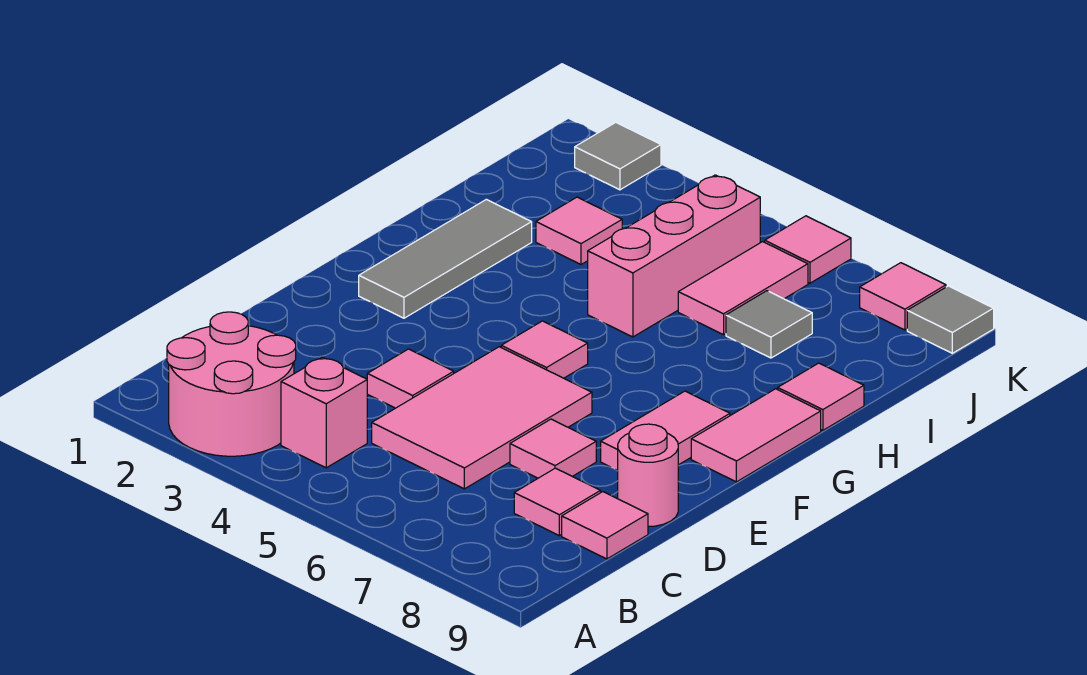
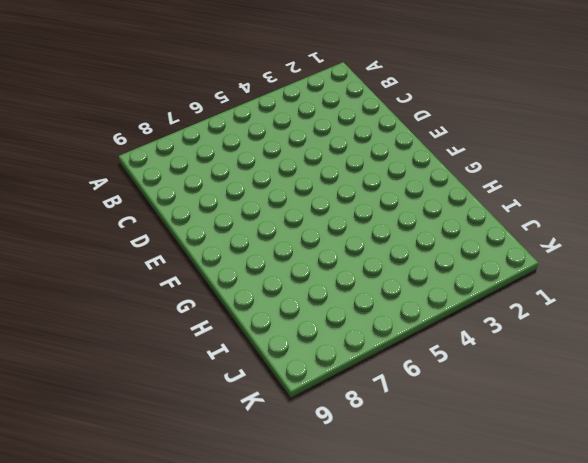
none -> pink 2x2 round brick [167,312,296,456]
none -> pink 1x1 brick [281,357,367,468]
none -> pink 2x3 tile [372,347,592,489]

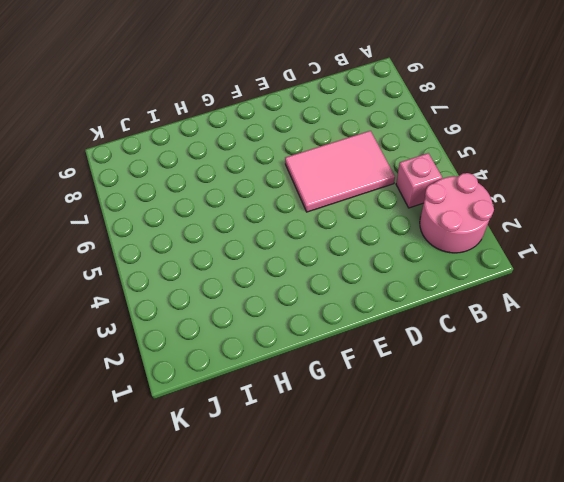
none -> pink 1x1 tile [514,468,601,536]
none -> pink 1x1 tile [562,492,648,559]
none -> pink 1x1 tile [367,349,454,408]

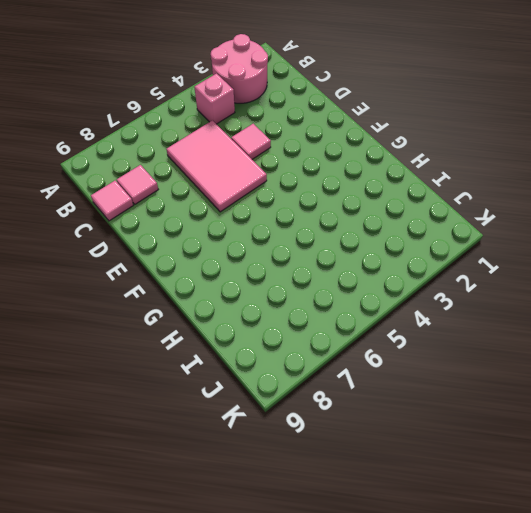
none -> pink 1x1 tile [510,419,596,478]
none -> pink 1x1 round brick [618,424,678,526]
none -> pink 1x2 tile [601,391,730,470]

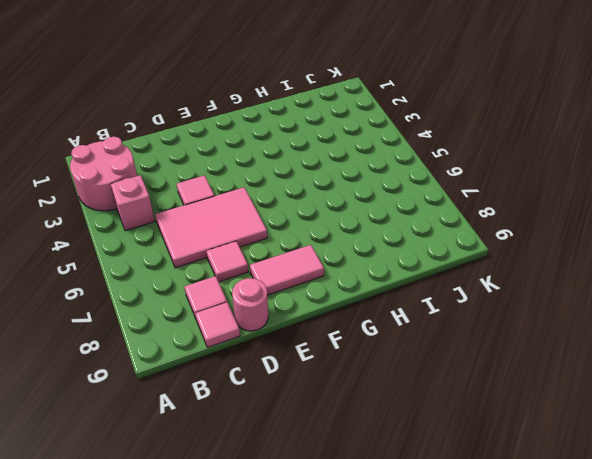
none -> grey 1x3 tile [359,199,532,318]
none -> pink 1x1 tile [501,321,588,378]
none -> pink 1x2 tile [691,389,821,482]

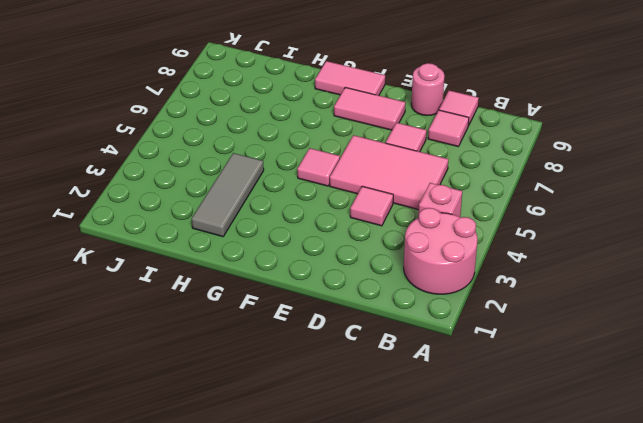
grey 1x3 tile [192,153,264,237] -> grey 1x3 tile turned to [359,199,532,318]
none -> pink 1x3 brick [588,175,760,337]
none -> pink 1x1 tile [778,363,864,430]
none -> pink 1x1 tile [536,197,622,264]

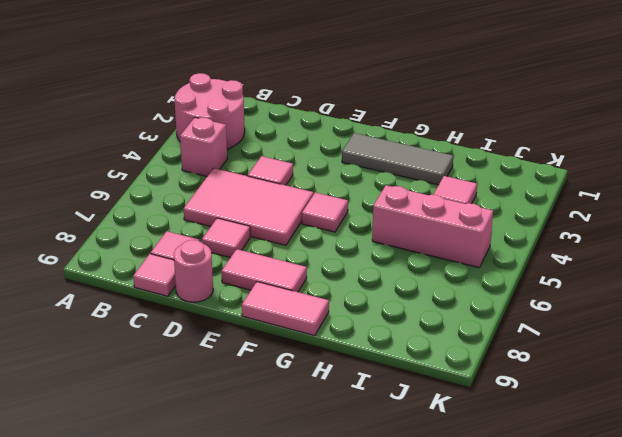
none -> pink 1x1 tile [778,363,864,430]
none -> pink 1x2 tile [678,242,808,335]
none -> grey 1x1 tile [726,291,812,358]

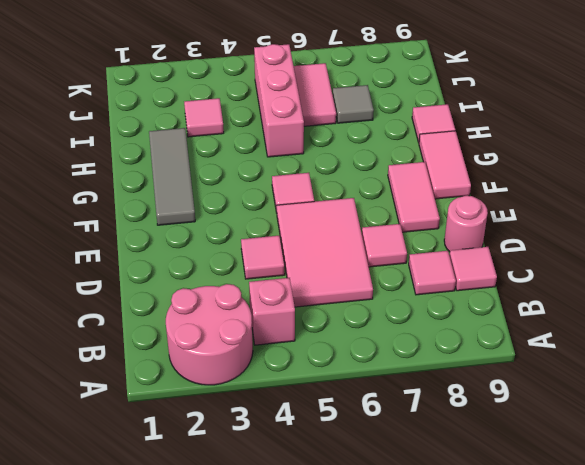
none -> grey 1x1 tile [575,123,661,190]
none -> pink 1x1 tile [765,216,851,283]
none -> pink 1x1 tile [860,263,946,330]

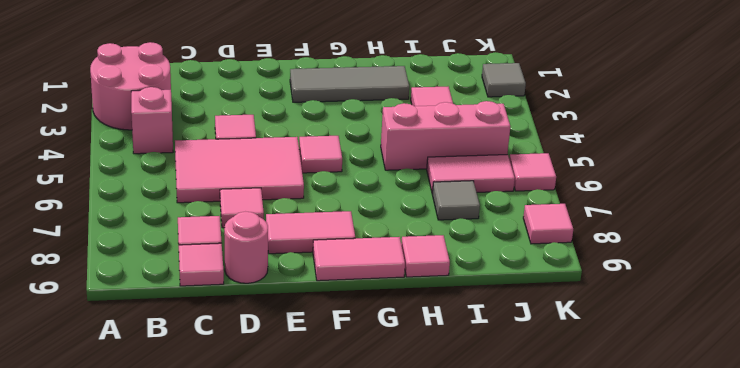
none -> grey 1x1 tile [907,286,994,353]

